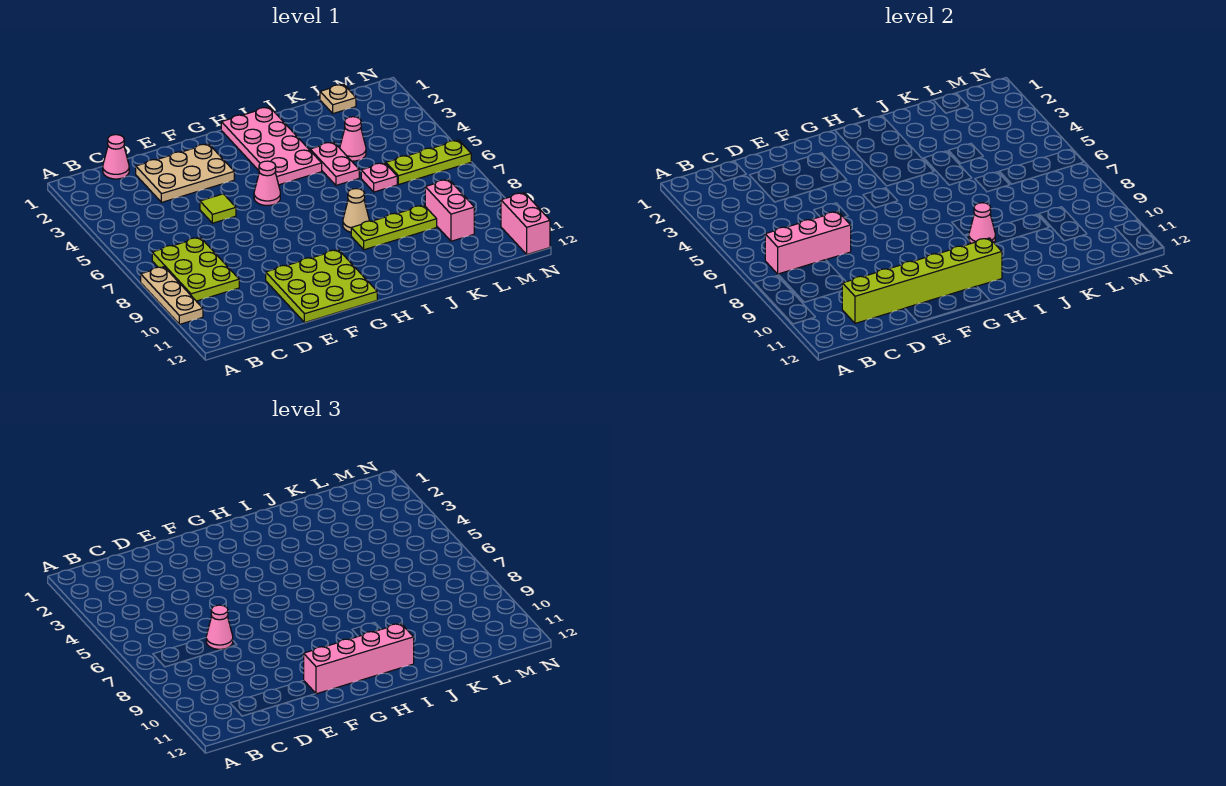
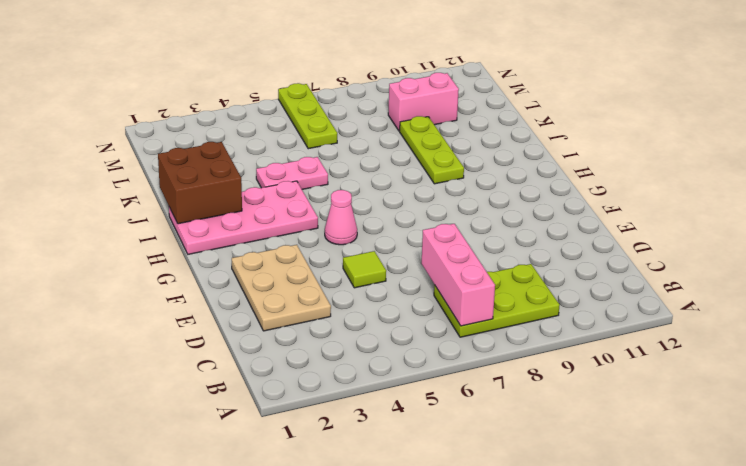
brown 2x2 brick [158,142,242,224] -> none
none -> tan 1x3 plate [141,267,203,324]
none -> pink 1x1 cone [103,135,129,179]
none -> lime 3x3 plate [266,250,377,323]

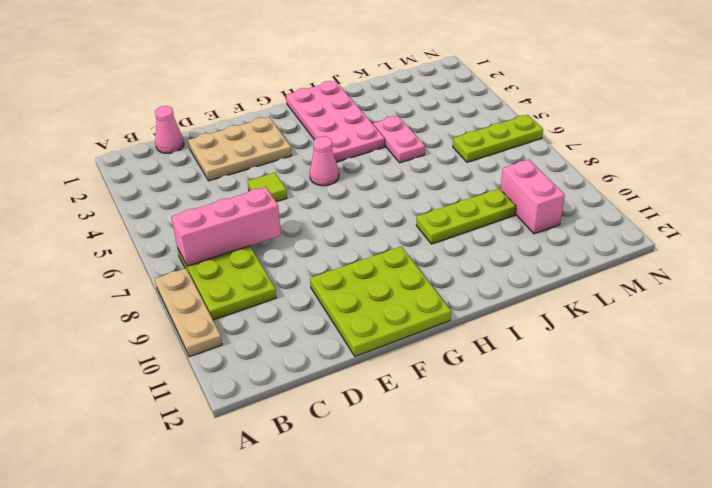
none -> tan 1x1 cone [343,189,369,232]
none -> pink 1x1 cone [340,117,366,161]
none -> pink 1x1 plate [361,163,397,192]

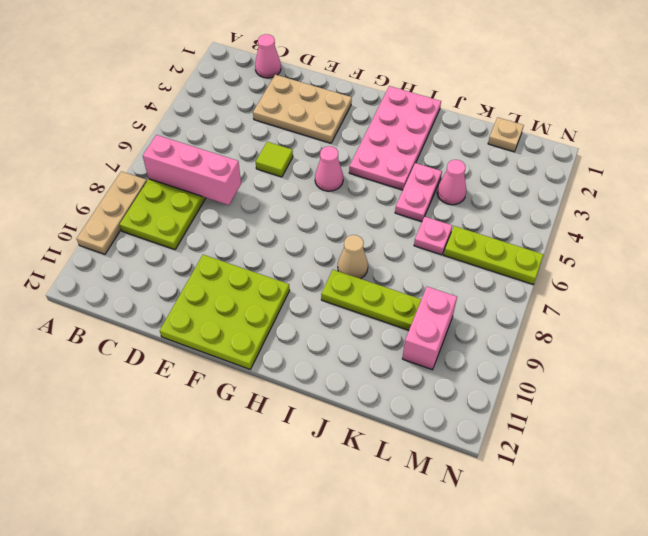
none -> pink 1x2 brick [501,193,550,254]
none -> lime 1x6 brick [842,238,1002,323]
none -> pink 1x1 cone [969,203,995,243]

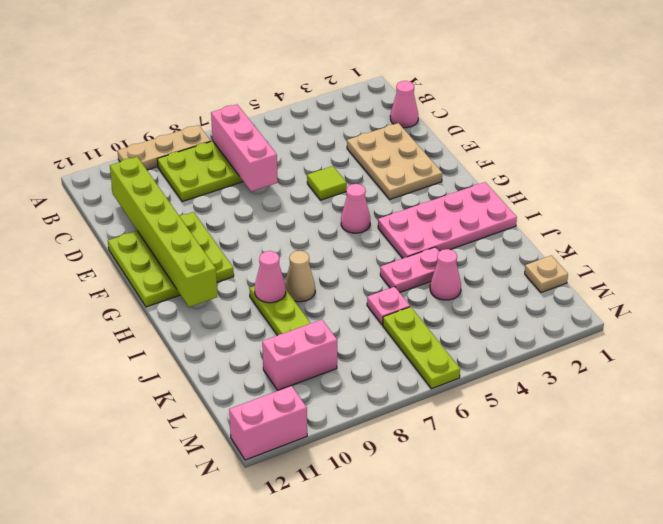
none -> pink 1x1 cone [206,605,233,650]
none -> pink 1x4 brick [304,623,414,694]

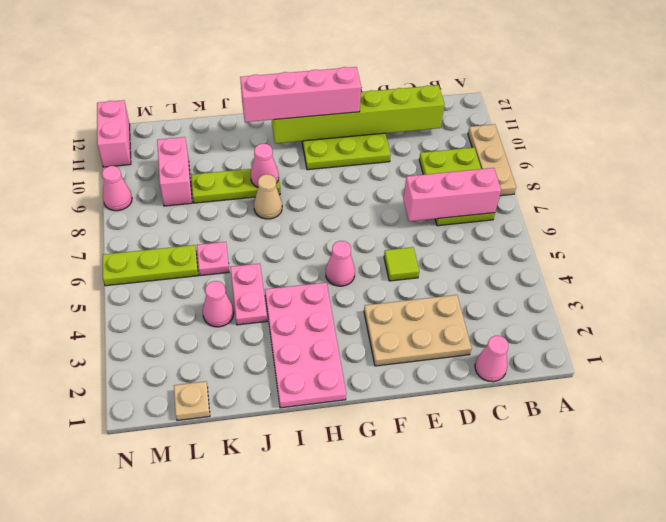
pink 1x1 cone [102,166,132,211] -> pink 1x1 cone moved to [206,605,233,650]

